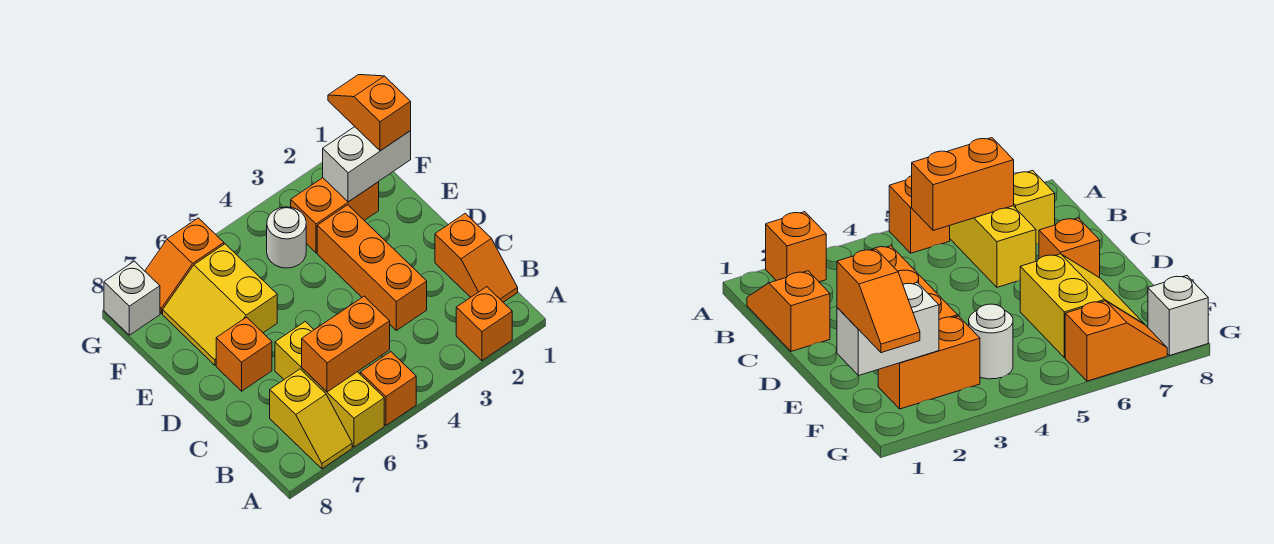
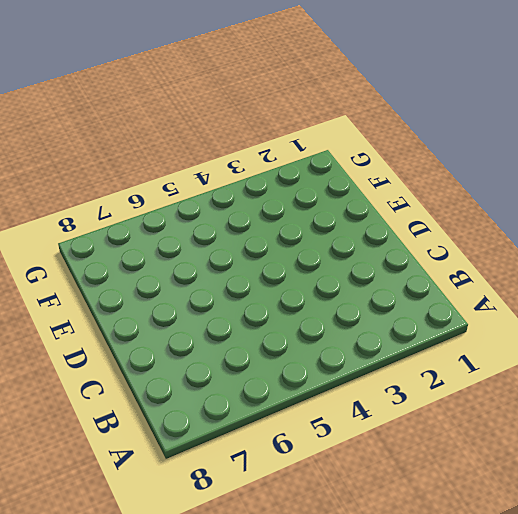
none -> orange 1x1 brick [456,287,512,361]
none -> orange 1x1 brick [360,352,416,425]
none -> yellow 1x3 brick [275,321,384,447]

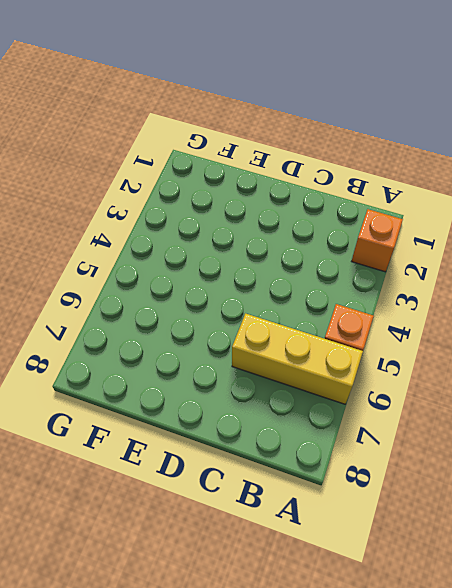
none -> yellow 1x2 slope [270,369,352,469]
none -> orange 1x2 slope [435,213,518,302]
none -> orange 1x3 brick [317,205,427,330]

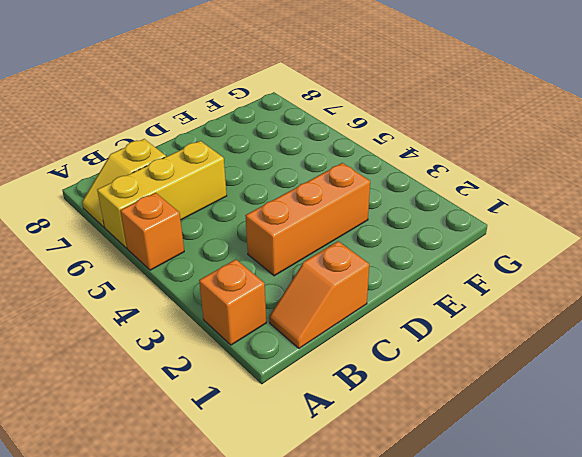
none -> orange 1x1 brick [216,317,272,391]
none -> yellow 2x2 slope [163,244,277,365]
none -> orange 1x2 brick [291,178,379,253]

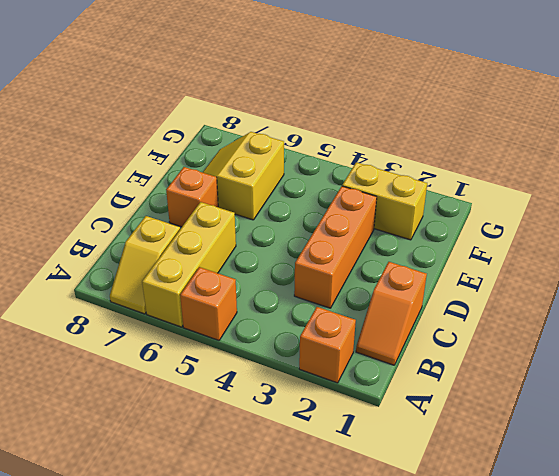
yellow 1x2 brick [342,162,427,240] -> orange 1x2 brick [291,178,379,253]
none -> white 1x1 round brick [267,207,306,268]
none -> orange 1x2 slope [145,218,224,314]
none -> white 1x1 brick [104,261,160,335]

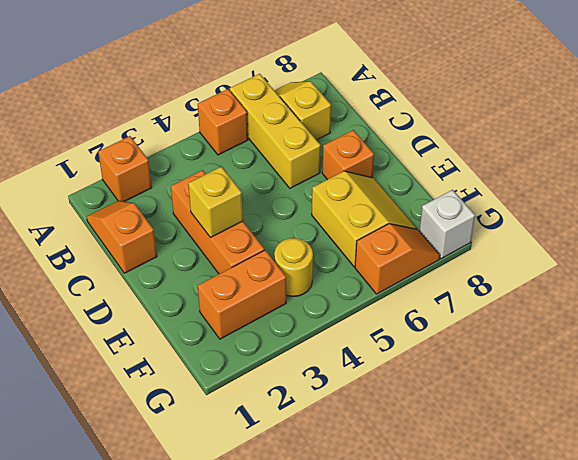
yellow 1x1 brick [188,167,243,238] -> none
yellow 1x1 round brick [274,238,313,296] -> white 1x1 round brick [267,207,306,268]
none -> orange 1x2 brick [302,296,390,392]
none -> white 1x2 brick [323,127,411,202]
none -> orange 1x2 slope [328,75,411,151]

